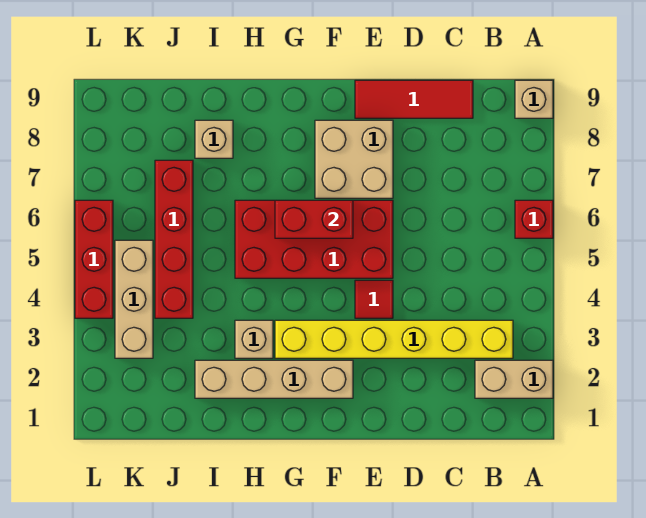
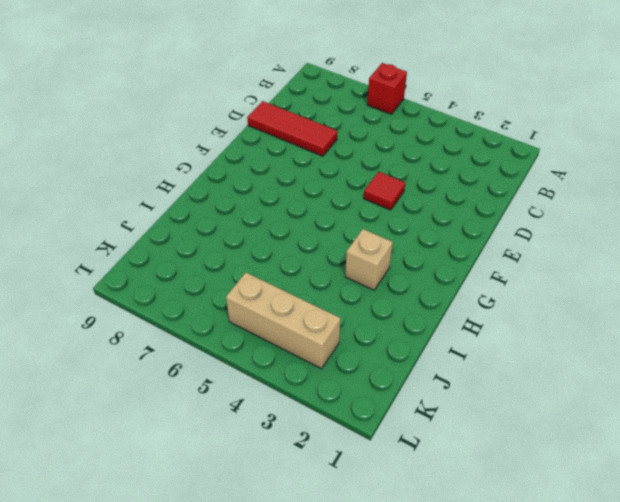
red 1x3 tile [247,101,338,156] -> red 1x3 tile turned to [355,80,473,118]
none -> tan 1x2 brick [475,360,553,398]
none -> tan 1x1 brick [515,80,553,118]
none -> yellow 1x6 brick [275,320,513,358]

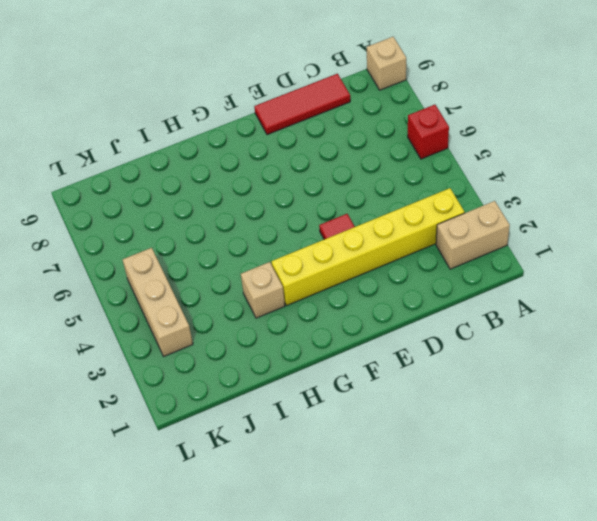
none -> red 2x4 brick [235,200,393,278]
none -> tan 2x2 brick [315,120,393,198]
none -> tan 1x4 brick [195,360,353,398]

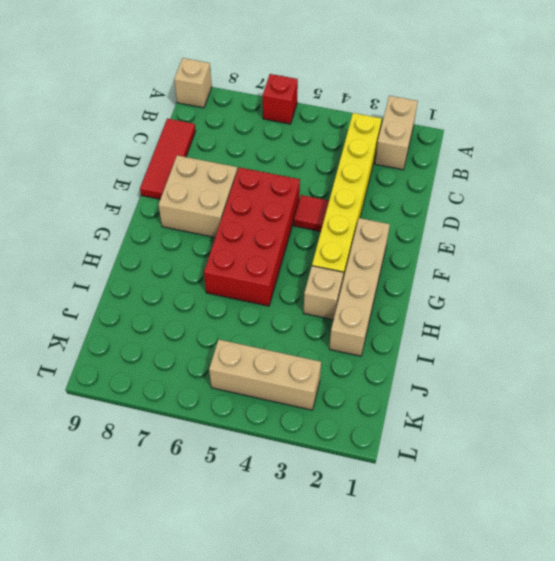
none -> tan 1x1 brick [195,120,233,158]
none -> red 1x4 brick [155,160,193,318]
none -> red 1x3 brick [75,200,113,318]

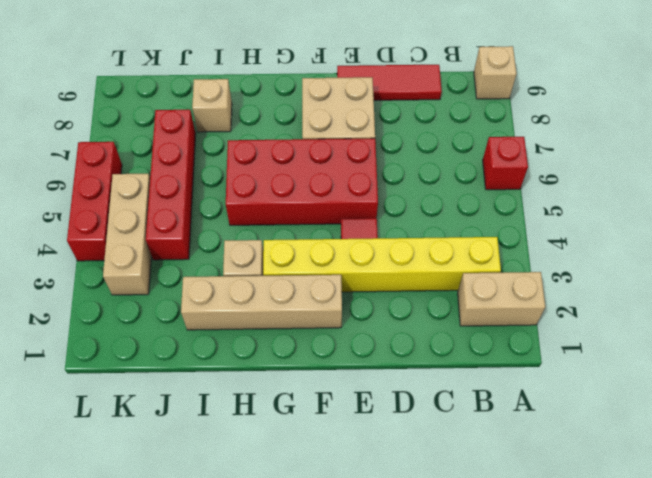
none -> red 1x2 brick [275,200,353,238]

